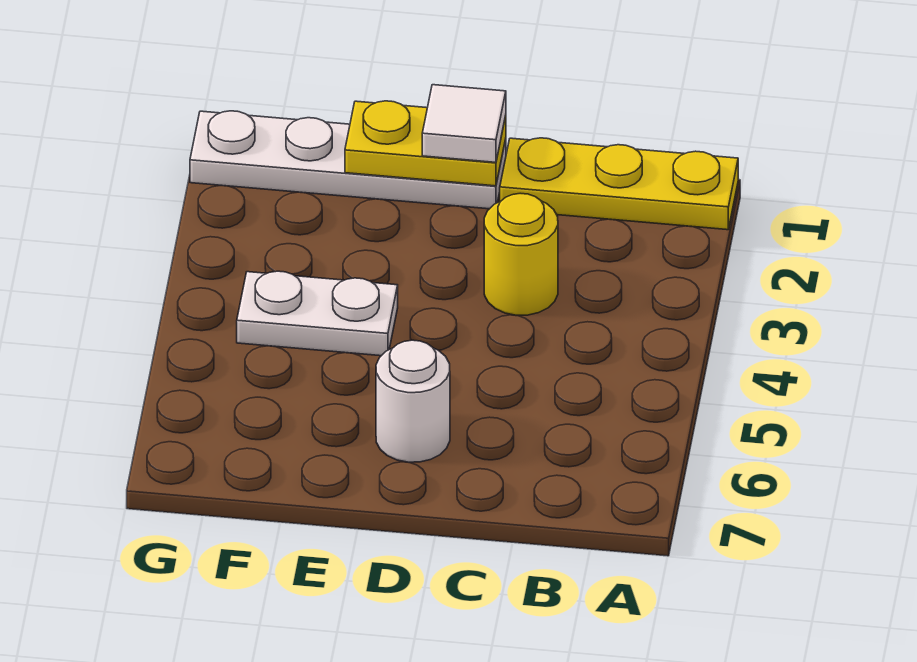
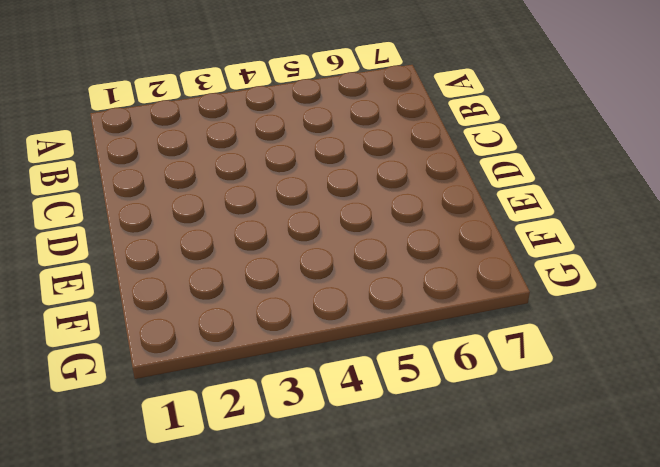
none -> yellow 1x3 plate [500,138,738,230]
none -> yellow 1x1 round brick [484,193,558,315]

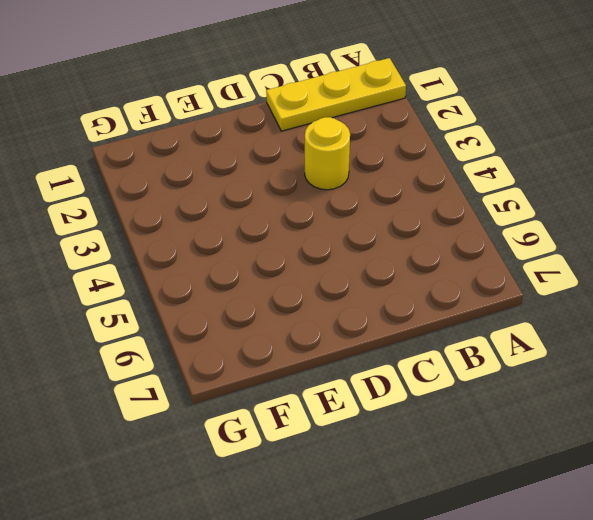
none -> white 1x4 plate [190,111,506,209]
none -> white 1x1 round brick [376,340,450,462]

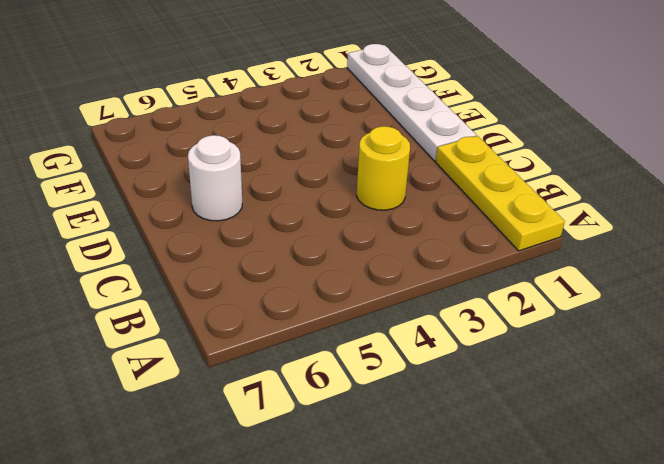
none -> white 1x2 plate [237,271,398,356]
none -> yellow 1x2 plate [345,101,506,186]

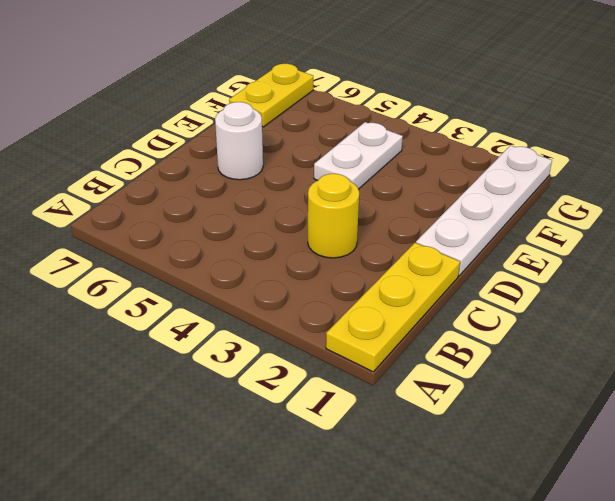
yellow 1x2 plate [229,64,313,127] -> yellow 1x2 plate moved to [345,101,506,186]
none -> white 1x1 tile [422,85,506,162]

